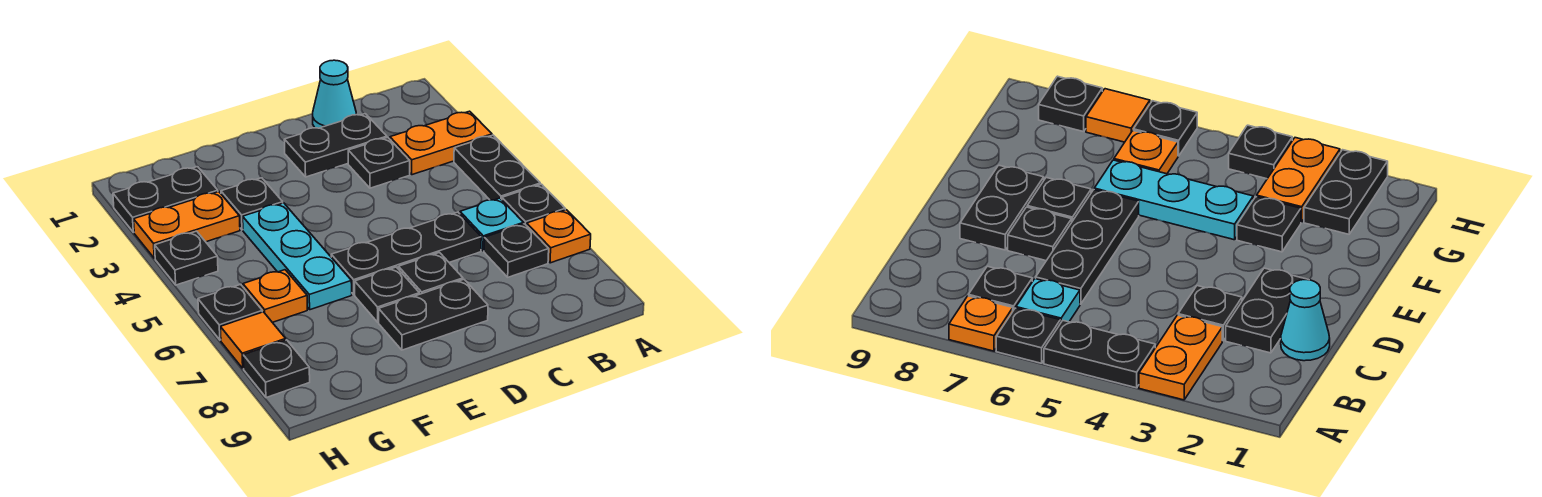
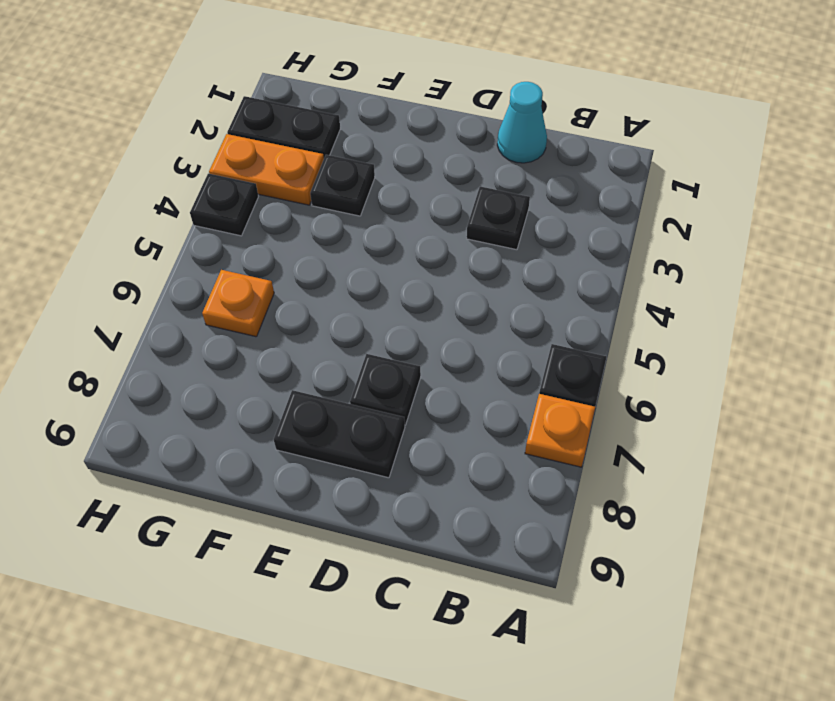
none -> orange 1x2 plate [390,111,492,175]
none -> black 1x2 plate [454,135,540,200]
none -> cyan 1x1 plate [460,198,523,251]

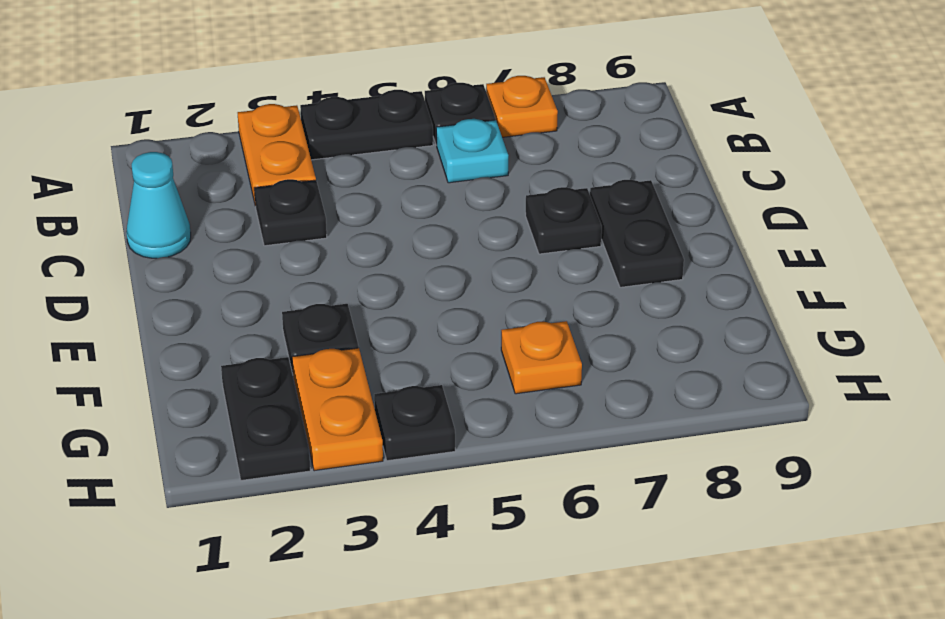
none -> black 1x1 plate [484,224,549,277]
none -> black 1x2 plate [284,114,387,177]
none -> black 1x3 plate [331,212,481,295]

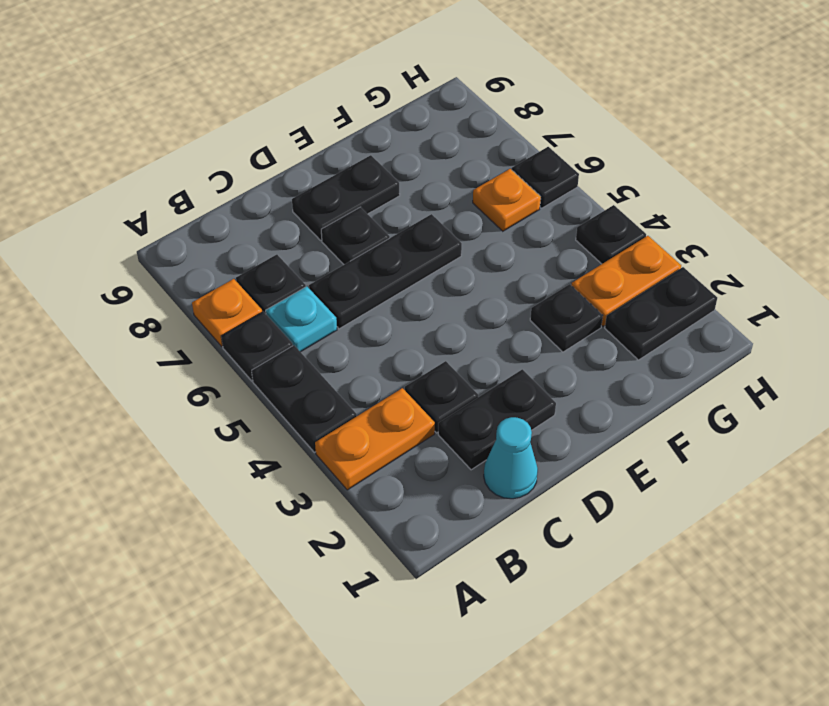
none -> black 1x1 plate [355,267,419,322]
none -> cyan 1x3 plate [243,203,352,310]
none -> orange 1x1 tile [220,312,286,368]

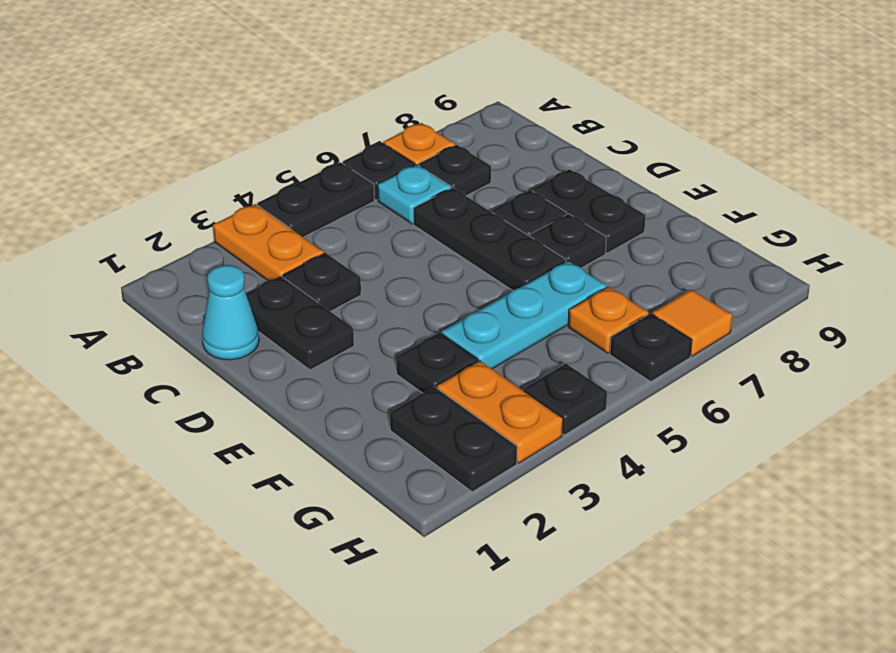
none -> black 1x1 plate [243,340,310,398]

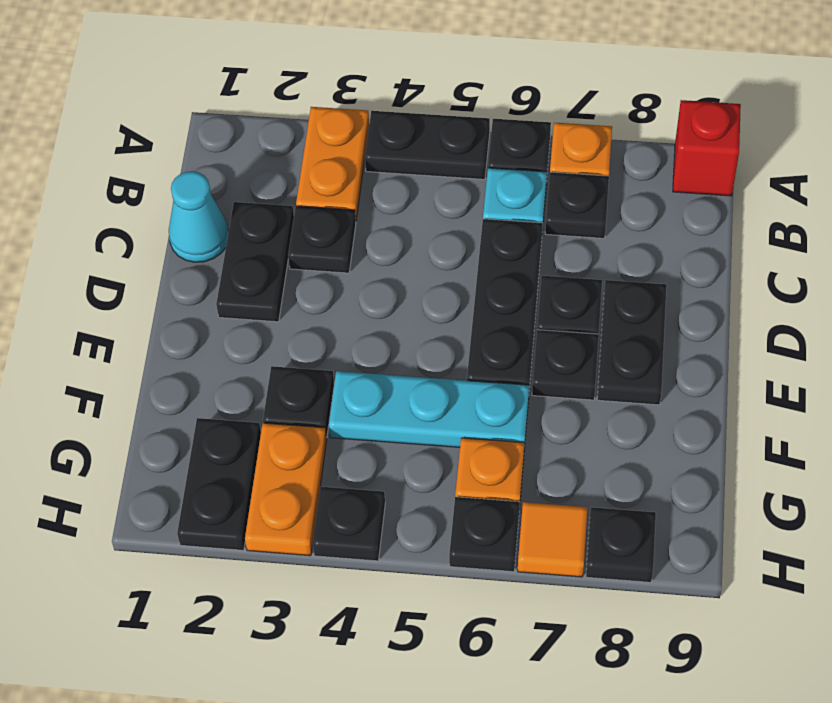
red 1x1 brick [673,100,741,196] -> none

